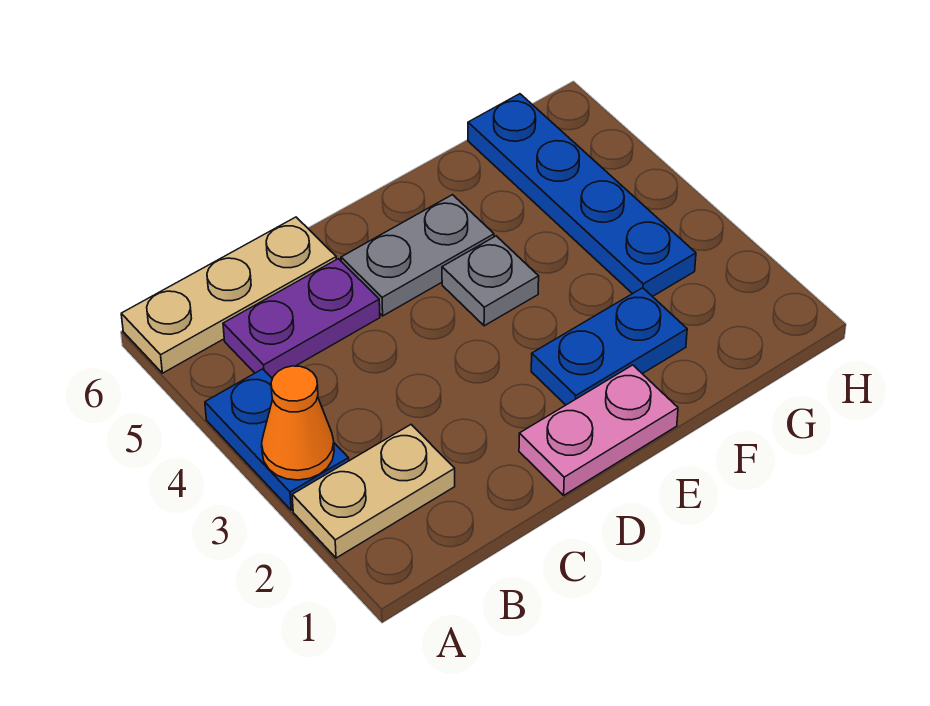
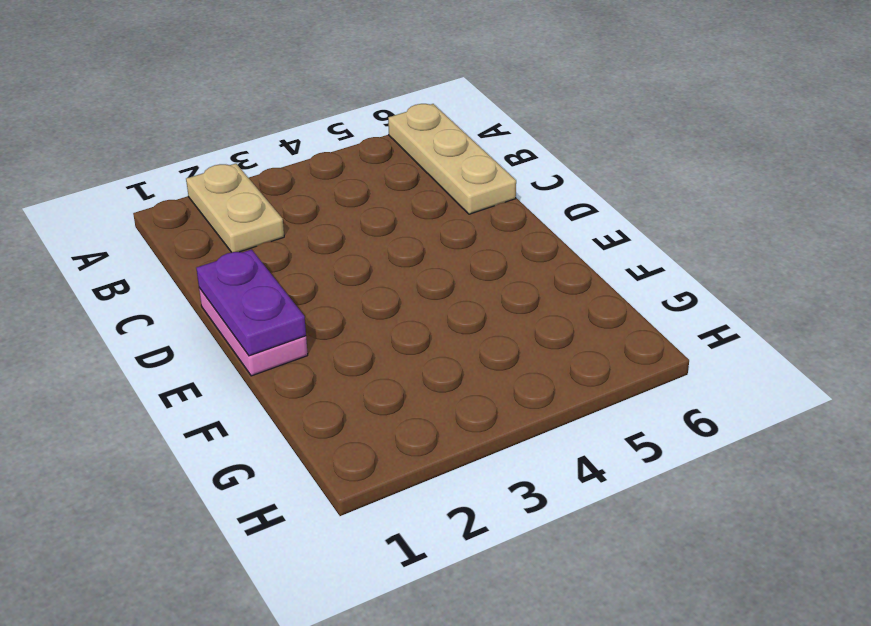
purple 1x2 plate [196,250,306,356] -> purple 1x2 plate moved to [223,259,380,379]
none -> blue 1x2 plate [205,369,349,510]
none -> grey 1x2 plate [341,195,494,316]

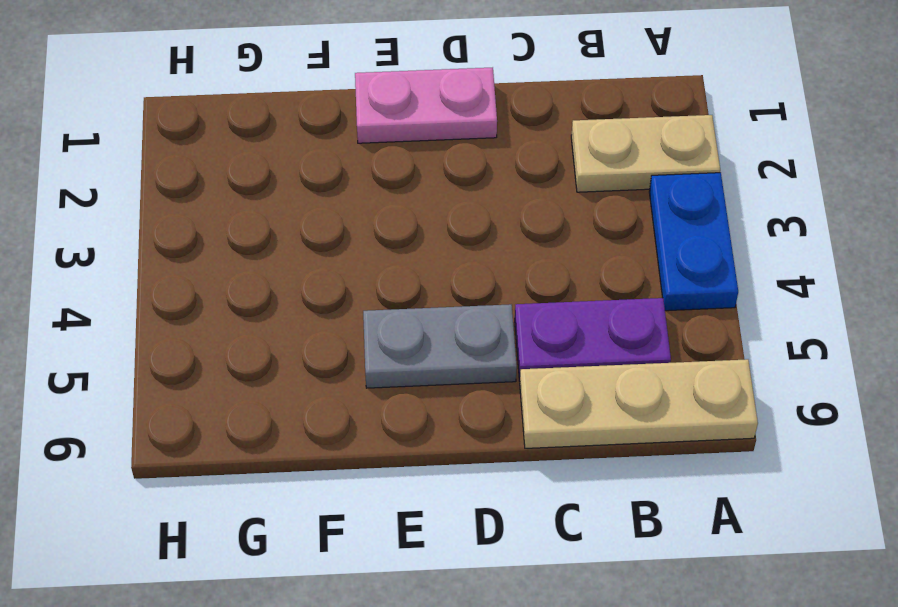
none -> blue 1x2 plate [531,288,687,405]
none -> grey 1x1 plate [442,236,539,326]

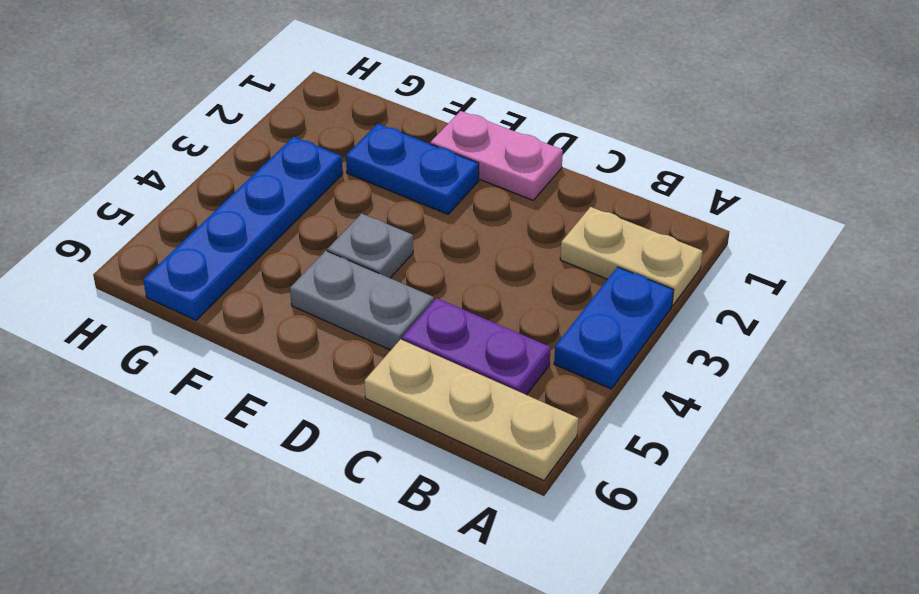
none -> orange 1x1 cone [262,366,334,480]

